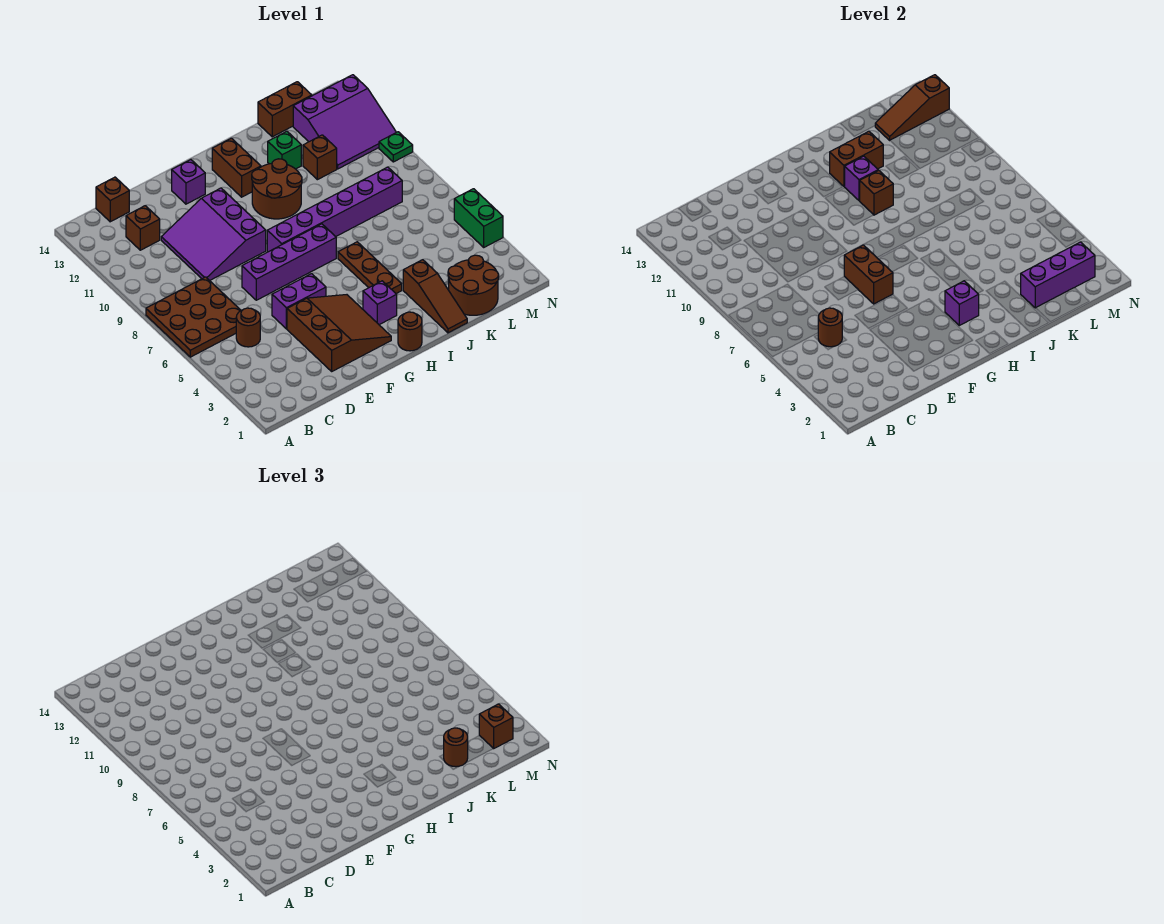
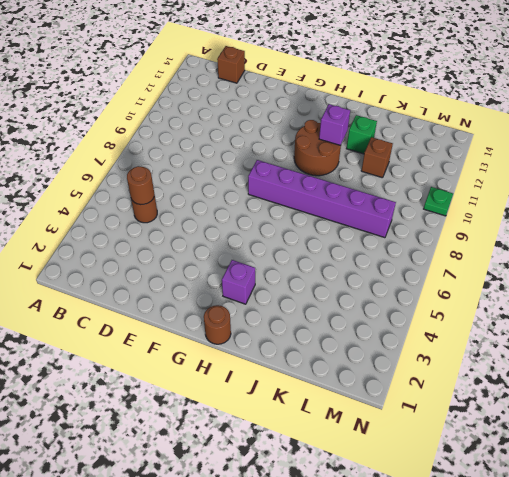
none -> brown 3x3 plate [146,277,241,357]
none -> brown 1x1 brick [126,206,160,250]
none -> purple 3x3 slope [161,188,266,281]
none -> brown 3x3 slope [287,295,391,371]

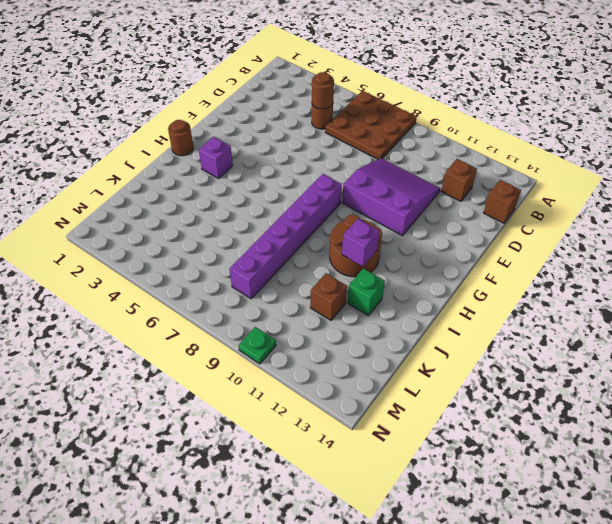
none -> brown 3x3 slope [287,295,391,371]
none -> purple 1x2 brick [272,274,326,329]
none -> purple 1x4 brick [242,224,336,300]
none -> purple 1x1 brick [172,159,205,204]

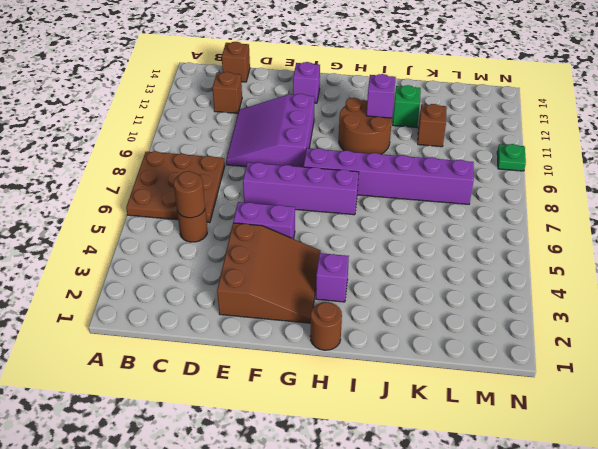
none -> brown 1x2 brick [212,138,261,197]
none -> brown 1x3 plate [338,242,402,294]
none -> brown 1x3 slope [403,260,467,333]
none -> brown 2x2 round brick [448,255,499,315]

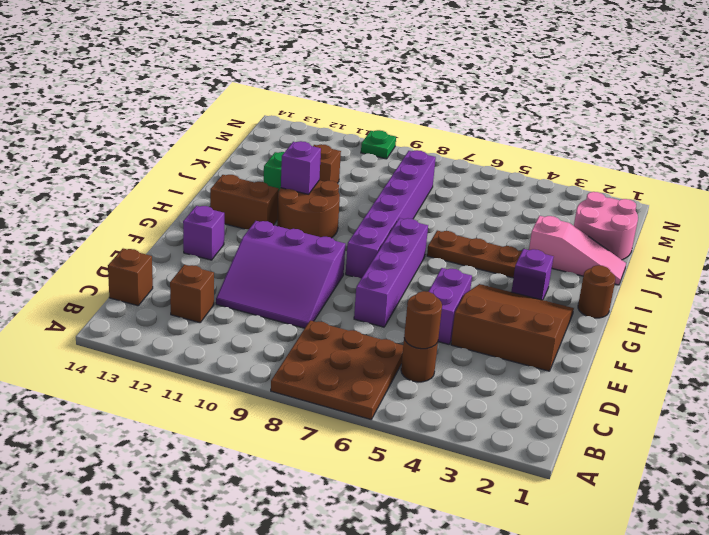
pink 1x3 slope [529,216,626,285] -> brown 1x3 slope [403,260,467,333]
pink 2x2 round brick [574,192,638,260] -> brown 2x2 round brick [448,255,499,315]
none -> brown 1x2 brick [258,82,312,137]
none -> purple 3x3 slope [293,75,396,169]
none -> green 1x2 brick [454,189,503,247]
none -> brown 1x2 brick [844,245,893,304]

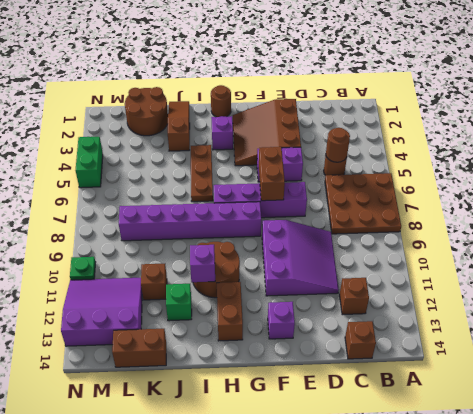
none -> purple 1x1 brick [945,281,979,325]
none -> brown 1x1 brick [860,170,893,215]
none -> brown 1x2 brick [830,131,883,186]
none -> purple 1x3 brick [1021,242,1095,308]

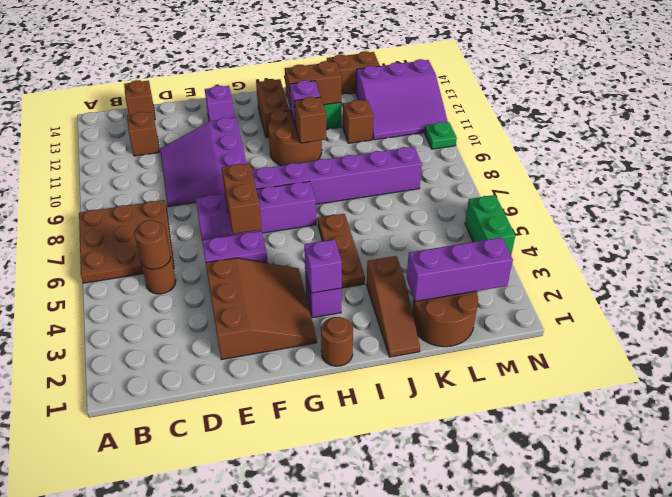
none -> brown 1x3 slope [875,75,949,140]
none -> brown 1x1 round brick [444,728,468,767]
none -> brown 1x1 brick [479,704,513,749]

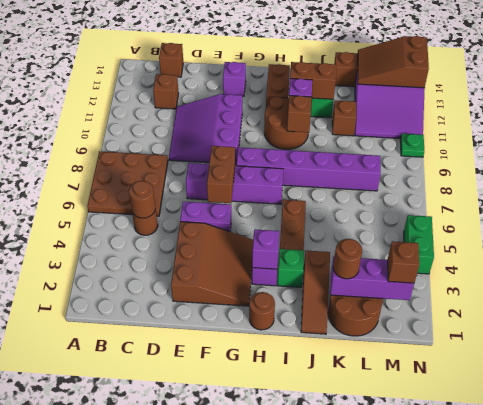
green 1x1 brick [277,249,304,287] -> none
brown 2x3 slope [358,36,429,88] -> brown 1x3 slope [875,75,949,140]

